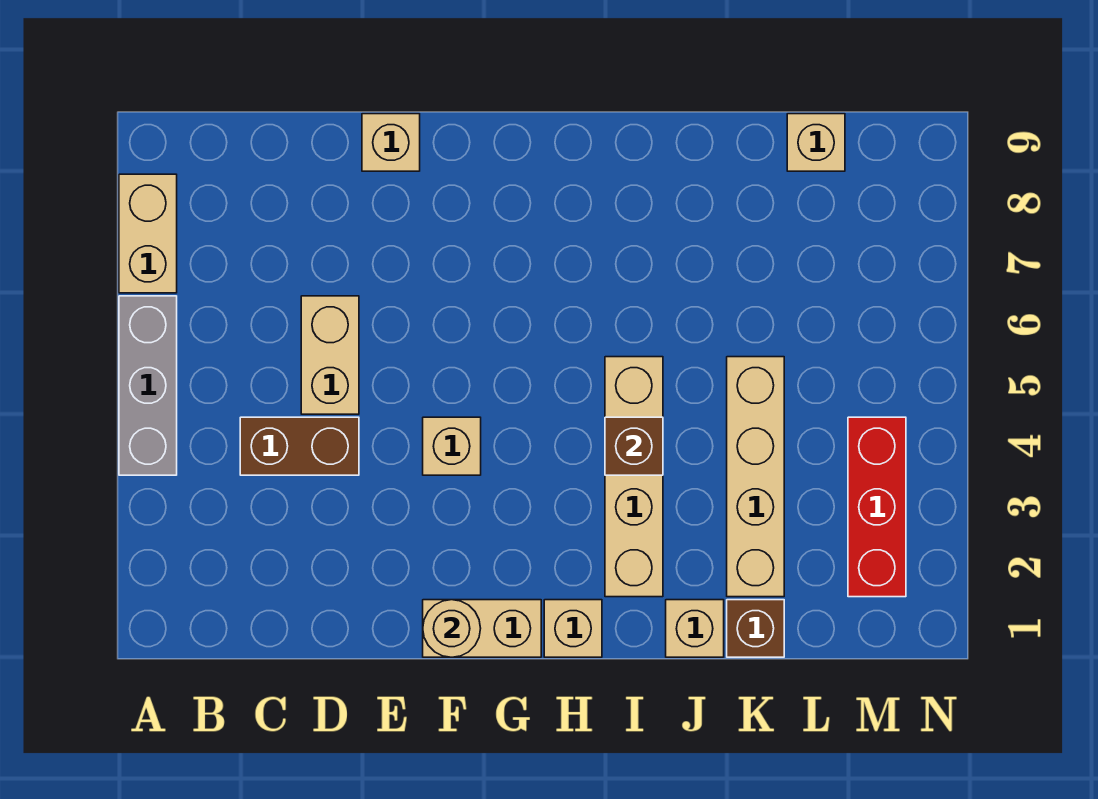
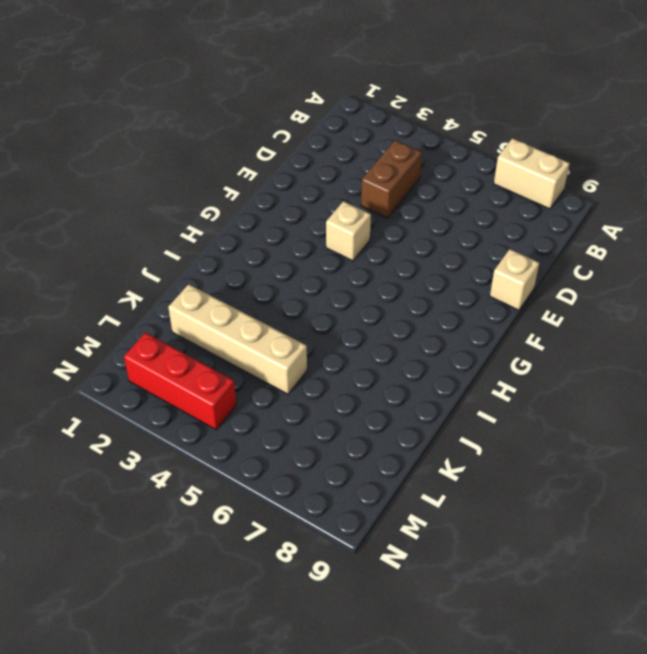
none -> grey 1x3 brick [119,296,177,475]
none -> tan 1x2 brick [301,296,359,414]
none -> tan 1x2 brick [423,600,541,657]

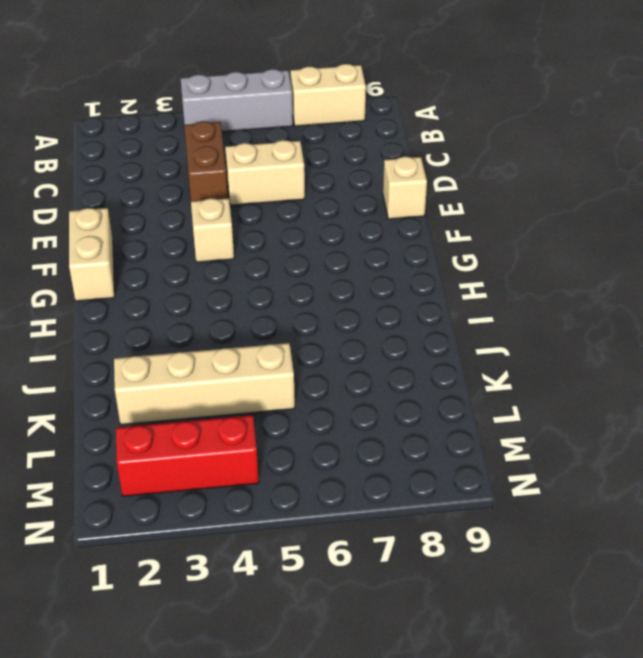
none -> tan 1x1 brick [544,600,602,657]
none -> tan 1x4 brick [605,357,663,597]
none -> tan 1x1 brick [666,600,724,657]

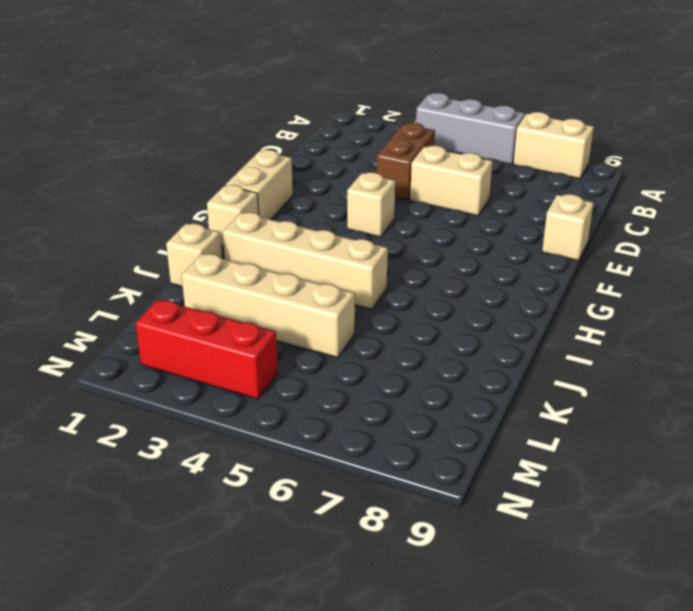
none -> brown 1x1 brick [727,600,784,657]
none -> tan 1x1 brick [787,114,845,171]
none -> tan 1x1 round brick [423,600,481,657]

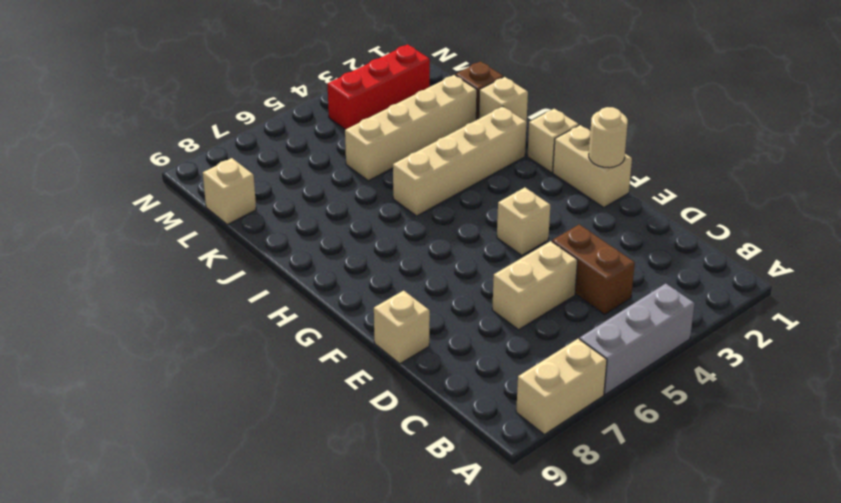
none -> brown 1x1 brick [605,417,663,475]

